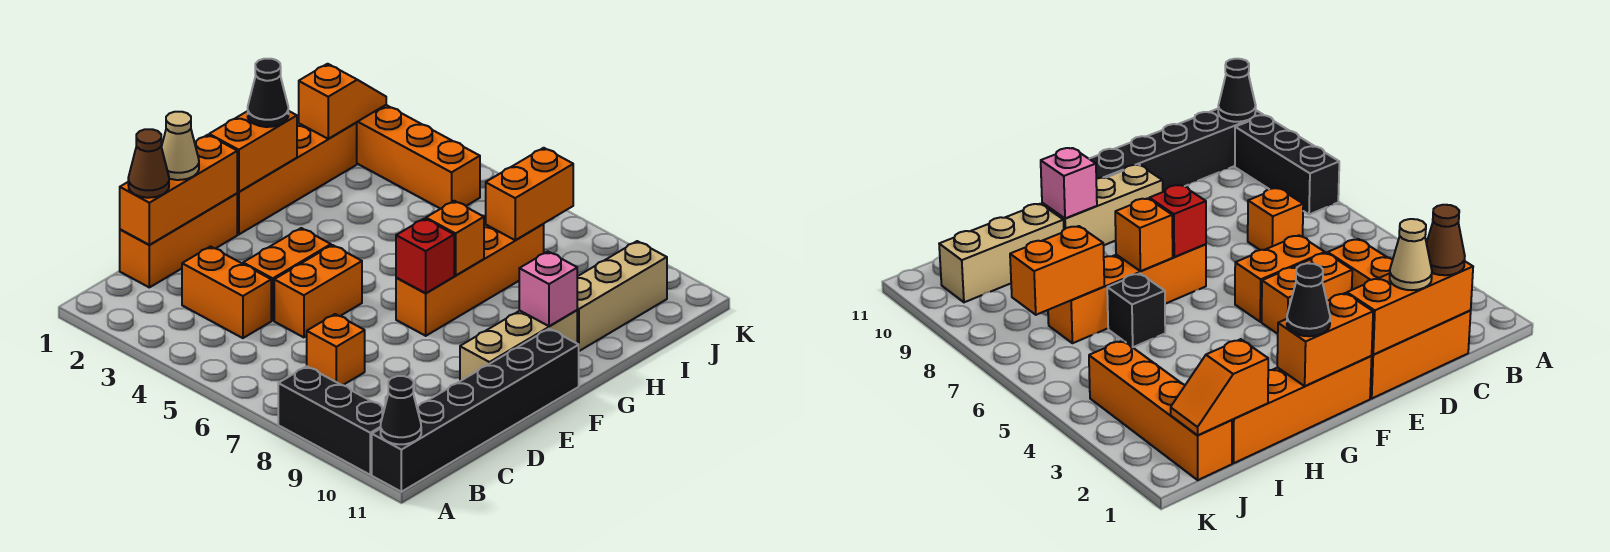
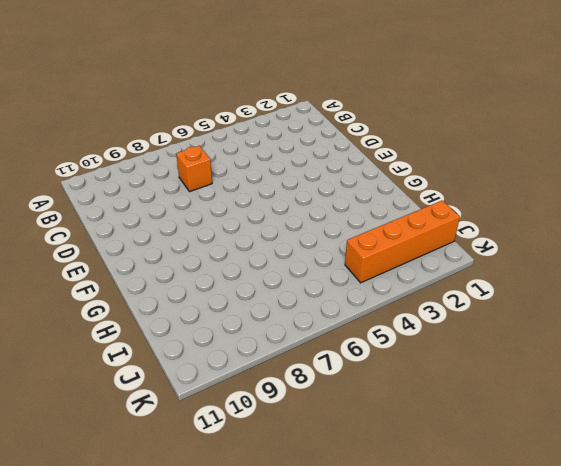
none -> black 1x3 brick [278,366,384,475]
none -> black 1x6 brick [372,329,579,492]
none -> orange 1x3 brick [120,193,237,287]

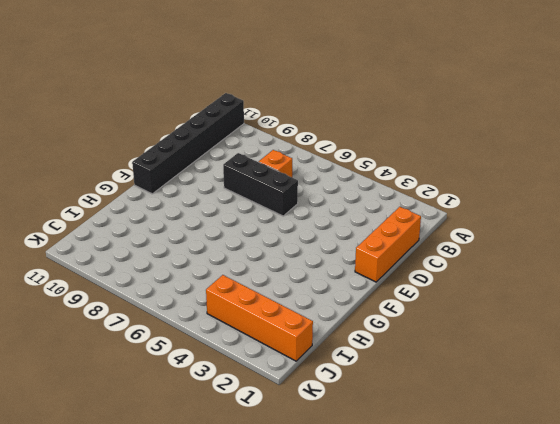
black 1x3 brick [223,153,298,216] -> black 1x3 brick moved to [278,366,384,475]
none -> orange 1x2 brick [182,247,271,338]
none -> orange 1x2 brick [243,228,331,320]
none -> orange 1x2 brick [274,245,362,337]

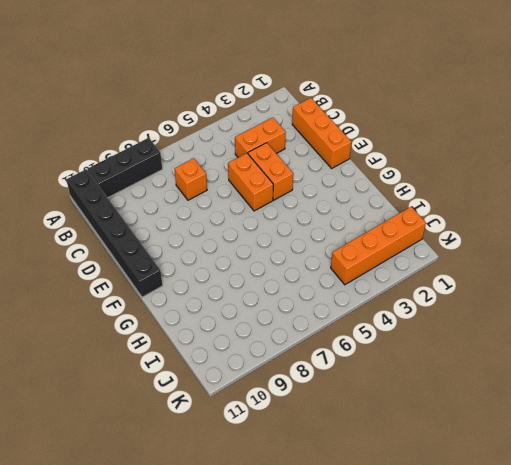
none -> tan 1x3 brick [460,310,577,381]
none -> orange 1x4 brick [237,123,357,235]
none -> orange 1x4 brick [396,224,544,336]

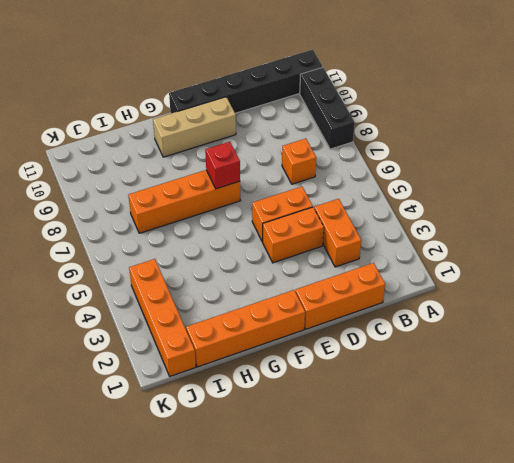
none -> black 1x1 brick [1107,274,1165,347]
none -> tan 1x3 brick [577,241,667,351]
none -> black 1x1 cone [381,376,421,444]

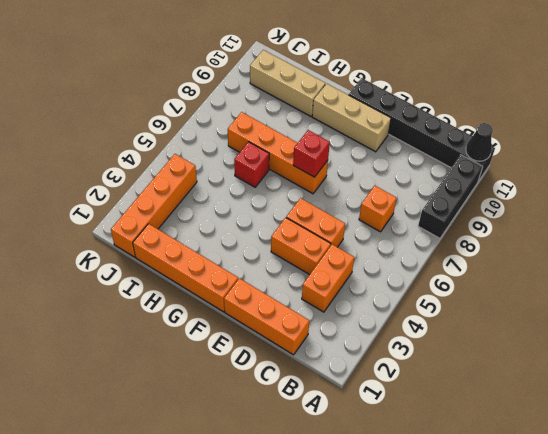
red 1x1 brick [234,142,269,187] -> black 1x1 brick [1107,274,1165,347]
none -> orange 1x3 brick [120,135,237,245]
none -> orange 1x2 brick [209,111,297,192]
none -> orange 1x1 brick [426,201,484,276]

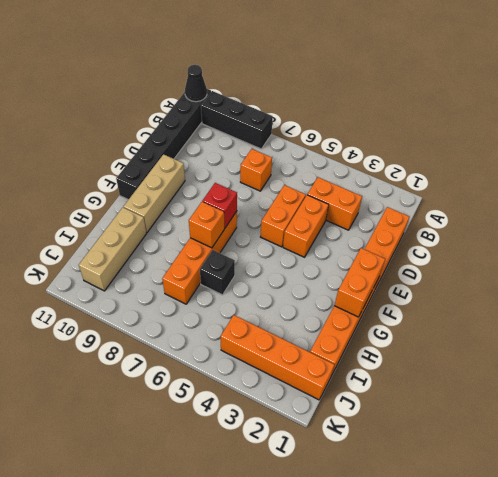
none -> orange 1x3 brick [120,135,237,245]
none -> pink 1x1 brick [519,252,577,326]
none -> orange 1x2 slope [299,64,386,139]

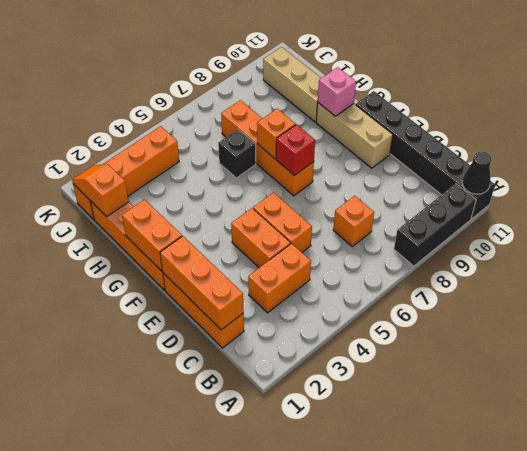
none -> orange 1x2 brick [486,148,573,240]
none -> brown 1x1 cone [128,129,169,198]
none -> tan 1x1 cone [161,112,199,180]

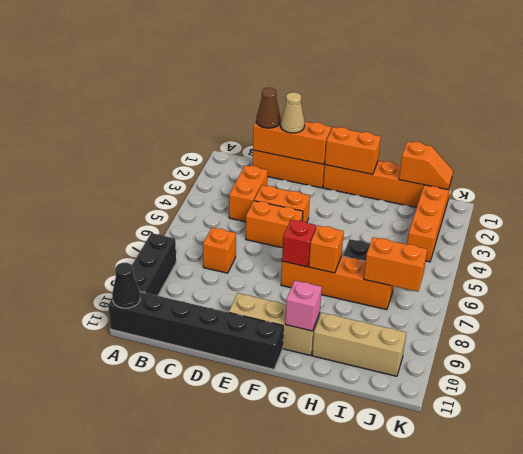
none -> black 1x1 cone [248,59,288,127]

